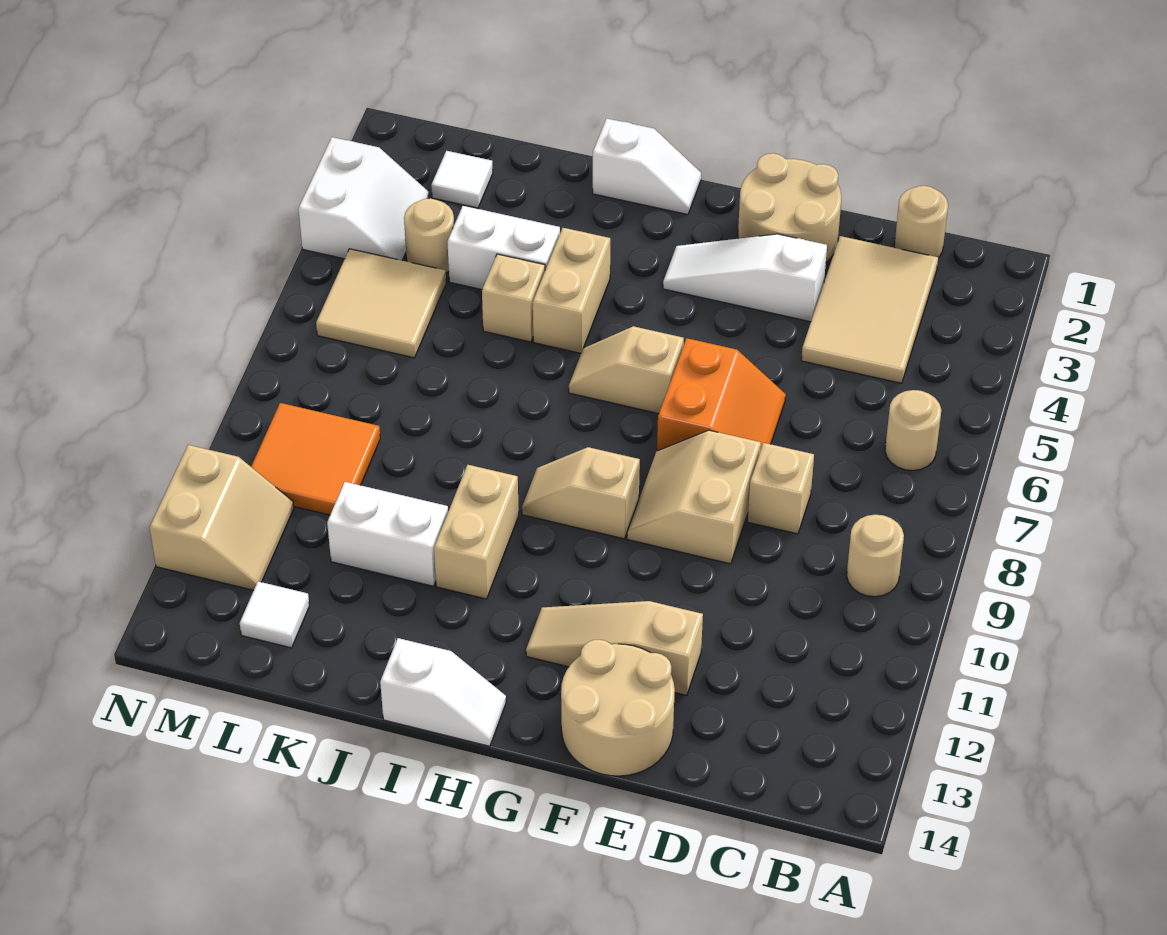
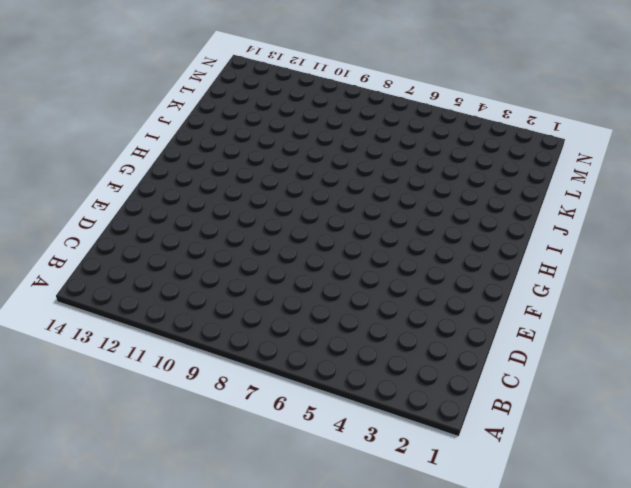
none -> tan 1x1 round brick [885,390,941,471]
none -> tan 1x1 round brick [847,515,904,597]
none -> tan 1x1 round brick [894,186,948,257]

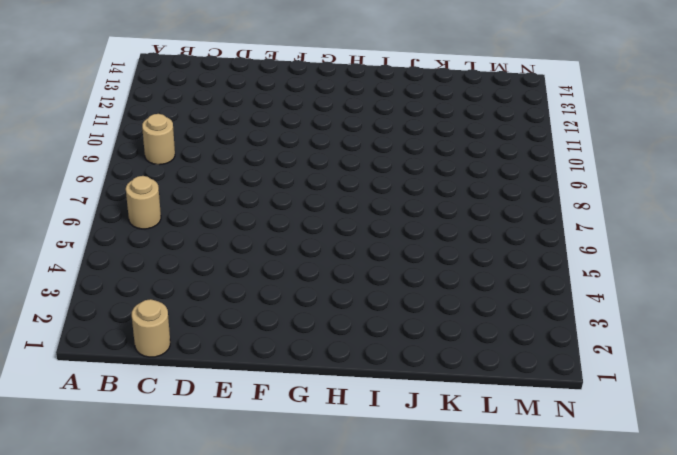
none -> tan 2x3 tile [801,236,938,383]
none -> tan 1x1 brick [748,443,814,534]
none -> tan 2x2 round brick [738,153,841,262]

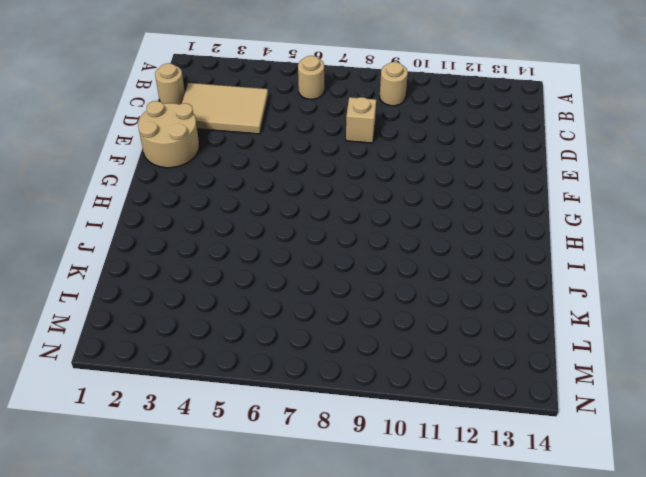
none -> white 1x3 slope [663,234,827,322]
none -> orange 2x2 slope [657,338,786,451]
none -> tan 2x2 slope [627,430,761,564]

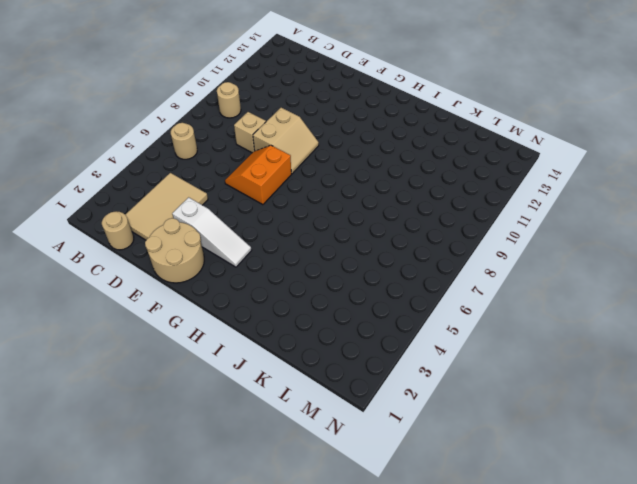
none -> tan 1x3 slope [526,601,703,695]
none -> tan 2x2 round brick [561,640,675,776]
none -> tan 1x2 slope [569,326,684,414]

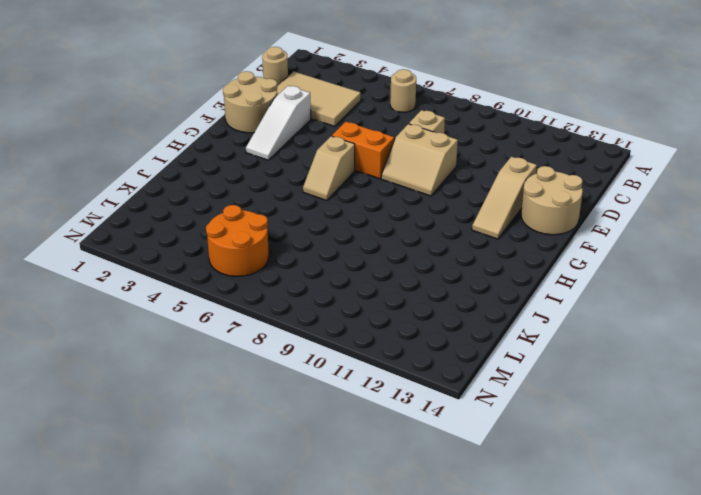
orange 2x2 round brick [206,205,269,276] -> tan 2x2 tile [316,249,446,358]
none -> tan 1x1 round brick [847,515,904,597]
none -> tan 1x2 slope [522,447,640,539]
none -> white 1x2 slope [593,118,701,215]

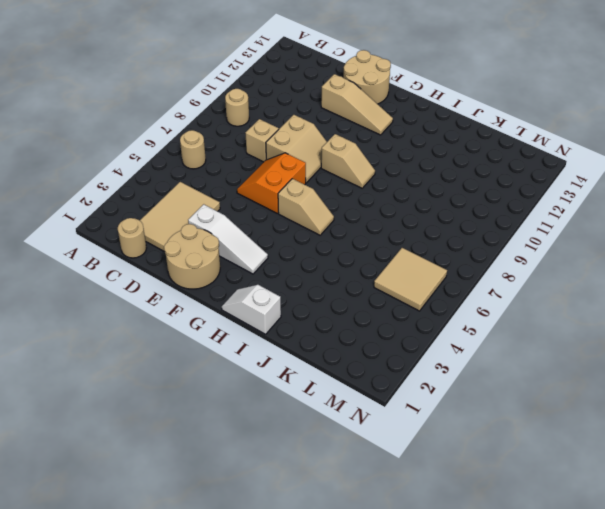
none -> white 1x2 slope [380,638,506,746]
none -> tan 1x2 brick [533,228,610,353]
none -> tan 1x2 brick [434,465,519,599]

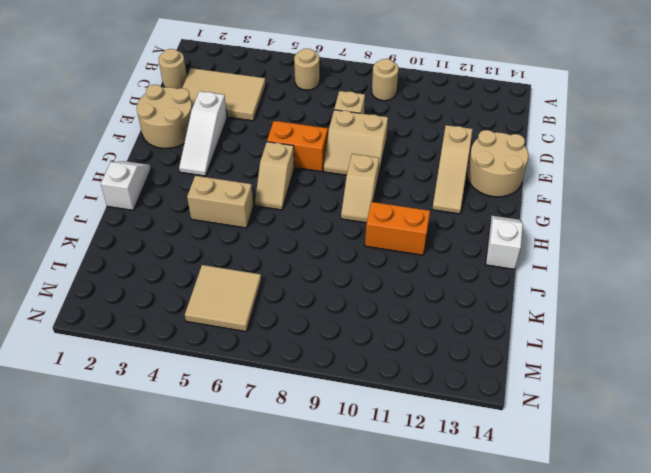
orange 1x2 brick [365,202,430,255] -> tan 1x2 brick [434,465,519,599]
none -> white 1x2 brick [447,206,560,289]
none -> tan 1x1 brick [482,254,545,342]
none -> white 1x2 brick [327,482,448,586]

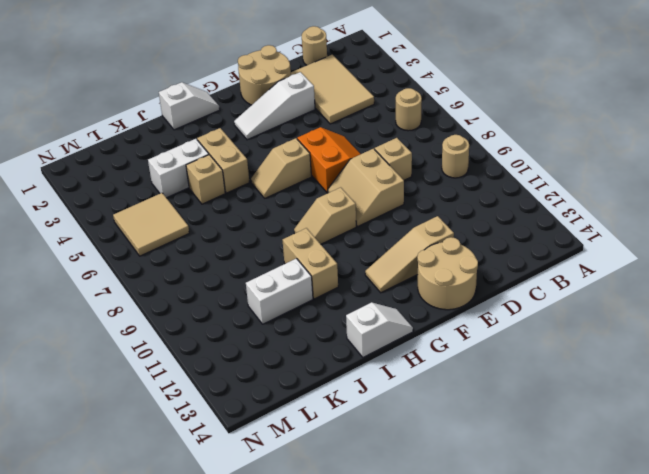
none -> white 1x1 tile [431,151,493,208]
none -> tan 1x1 round brick [404,198,454,273]
none -> orange 2x2 tile [251,403,380,515]

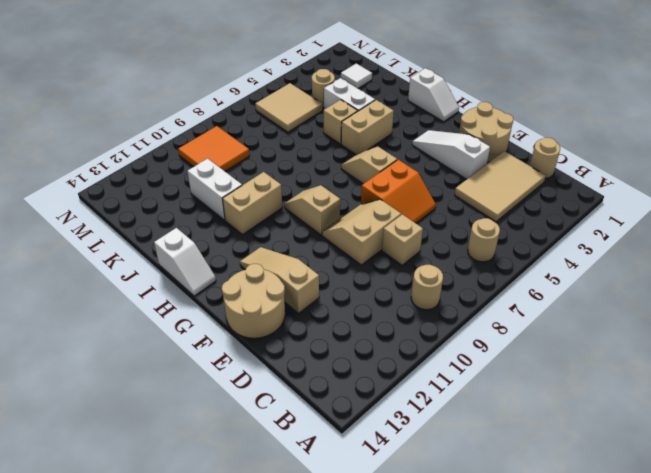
none -> white 1x1 tile [240,581,309,648]
none -> white 2x2 slope [299,137,429,260]
none -> tan 2x2 slope [150,445,294,590]

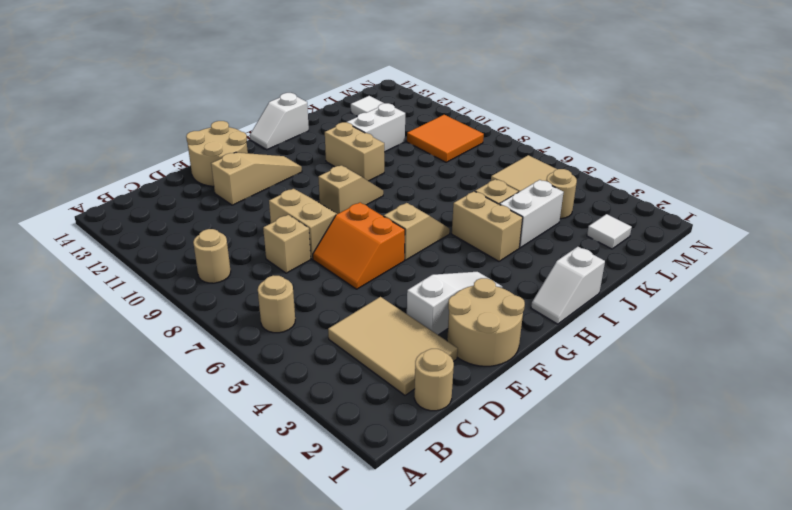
none -> white 2x2 slope [299,137,429,260]
none -> tan 2x2 slope [150,445,294,590]

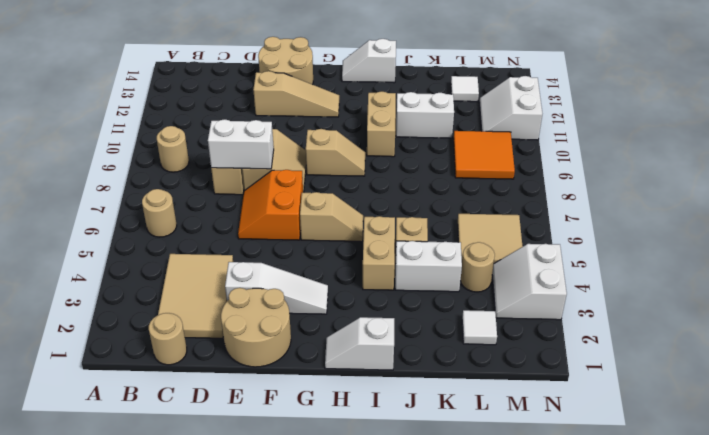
white 1x2 brick [208,119,274,169] -> none
white 2x2 slope [479,76,542,140] -> tan 2x2 slope [150,445,294,590]

